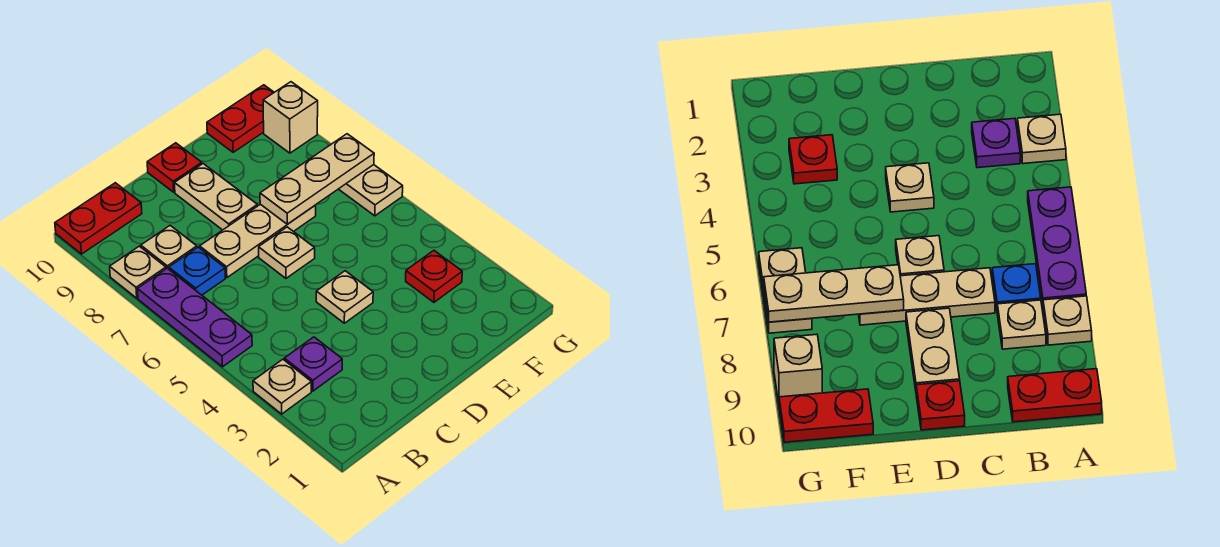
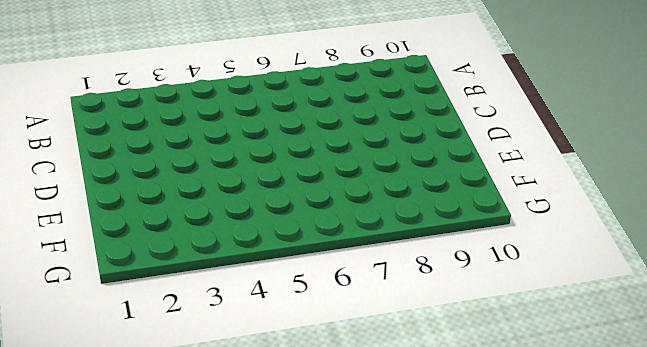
none -> tan 1x1 plate [253,359,311,414]
none -> purple 1x3 plate [138,268,252,367]
none -> tan 1x1 plate [110,246,166,298]

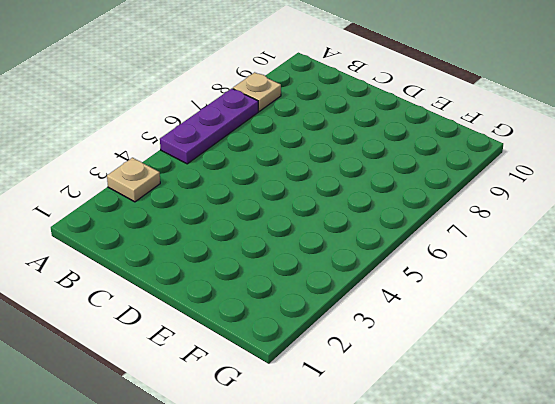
none -> red 1x2 plate [55,183,142,254]
none -> purple 1x1 plate [284,337,342,391]
none -> blue 1x1 plate [169,247,225,295]

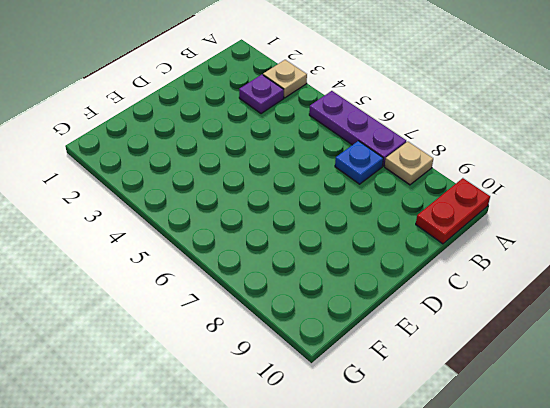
none -> tan 1x1 plate [141,225,197,269]
none -> tan 1x3 plate [200,204,316,278]
none -> tan 1x1 plate [316,271,373,323]

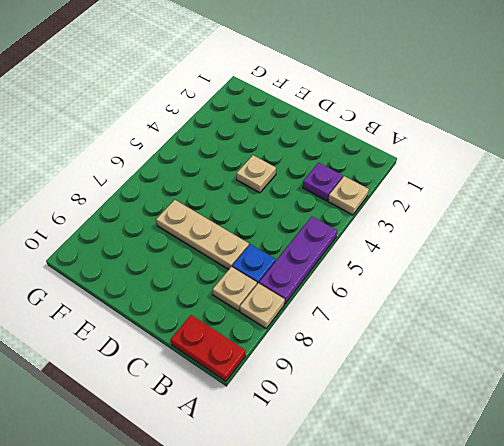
none -> tan 1x1 plate [259,227,315,278]
none -> tan 1x2 plate [175,164,257,230]
none -> red 1x1 plate [147,143,202,192]

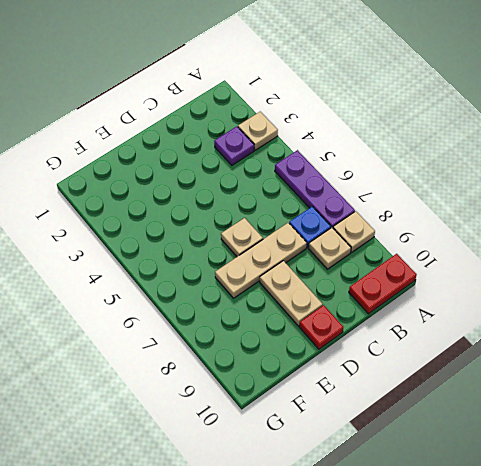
none -> tan 1x1 plate [316,271,373,323]
none -> red 1x1 plate [406,251,462,302]
none -> red 1x2 plate [207,85,274,152]

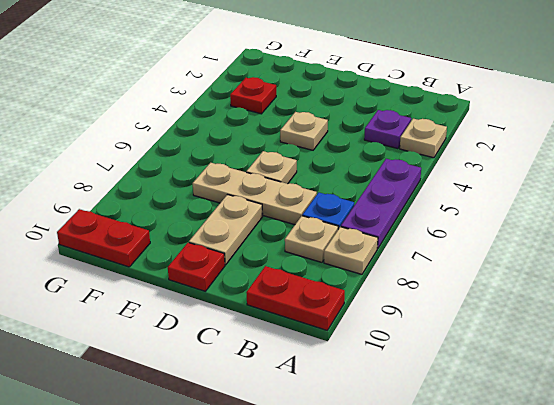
none -> tan 1x2 plate [339,165,403,216]
none -> tan 1x1 brick [263,82,318,153]
none -> tan 1x3 plate [260,134,374,224]

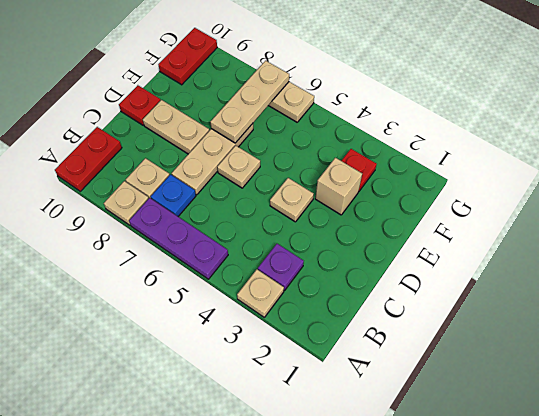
tan 1x1 brick [315,158,362,215] -> tan 1x1 brick moved to [263,82,318,153]

